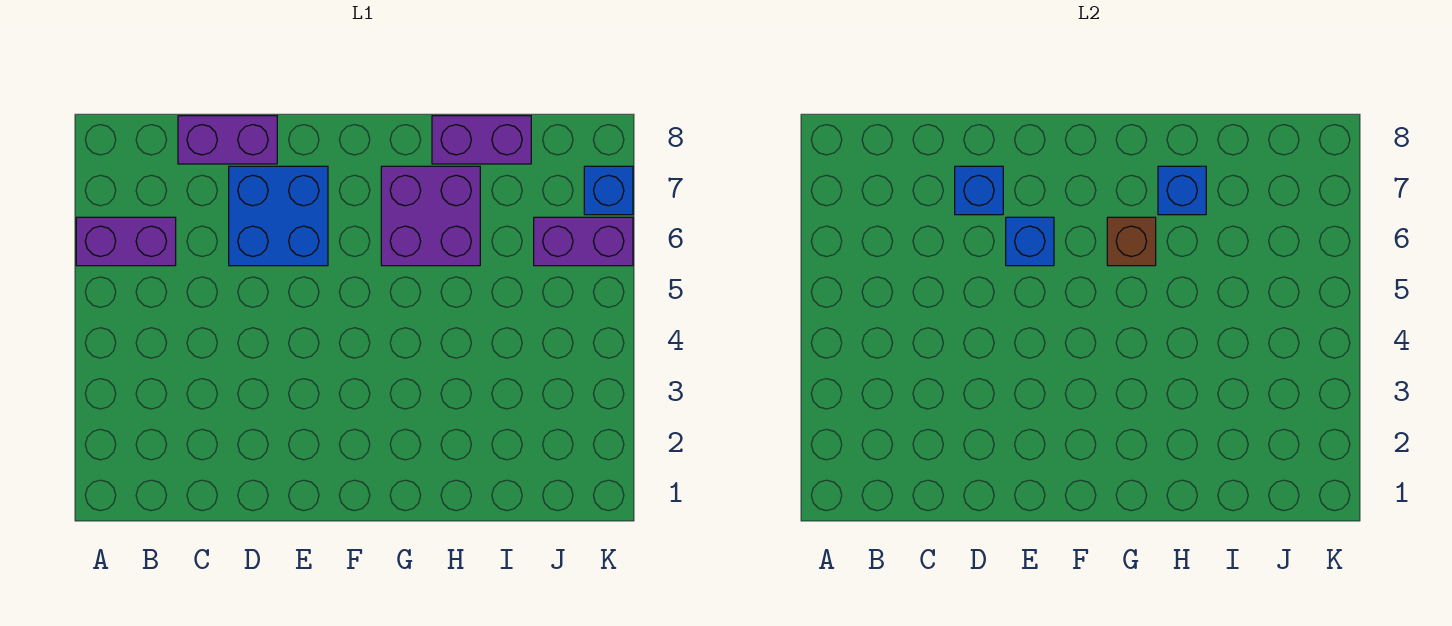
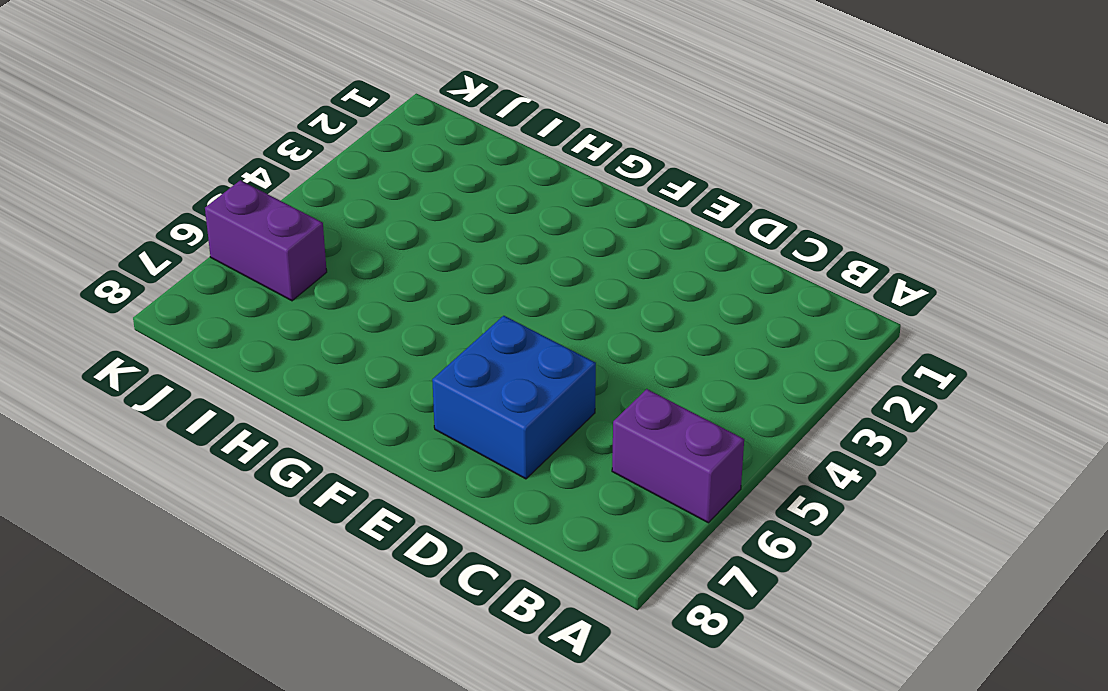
none -> purple 1x2 brick [178,116,277,164]
none -> purple 2x2 brick [381,166,480,266]

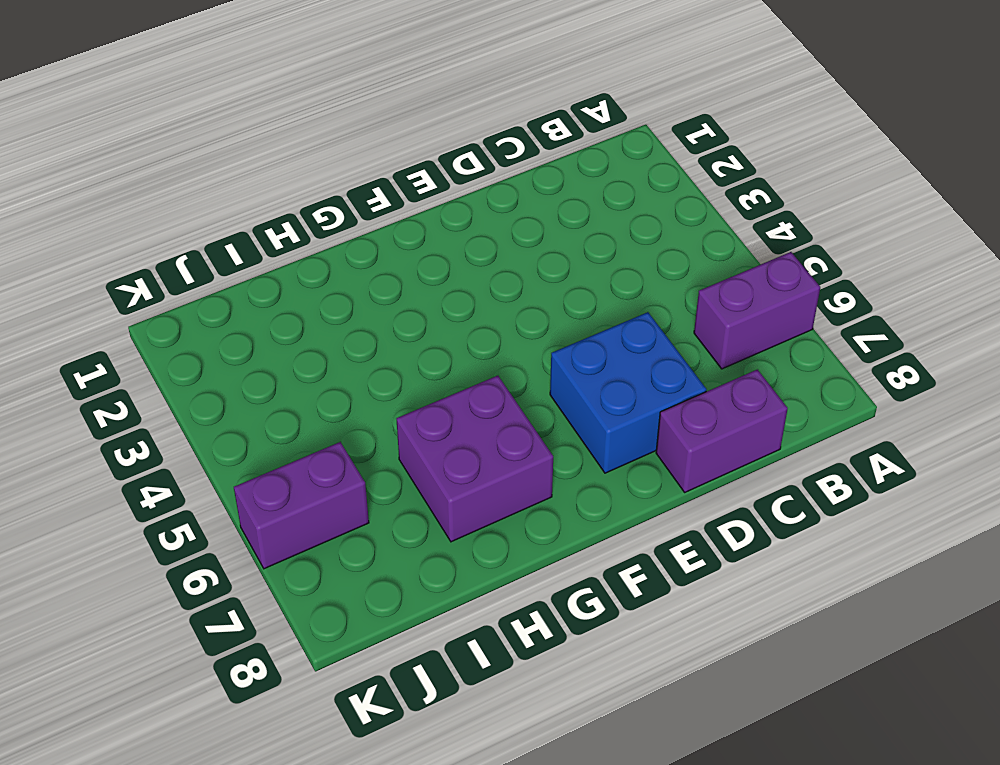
none -> purple 1x2 brick [432,116,531,164]
none -> blue 1x1 brick [584,166,633,215]

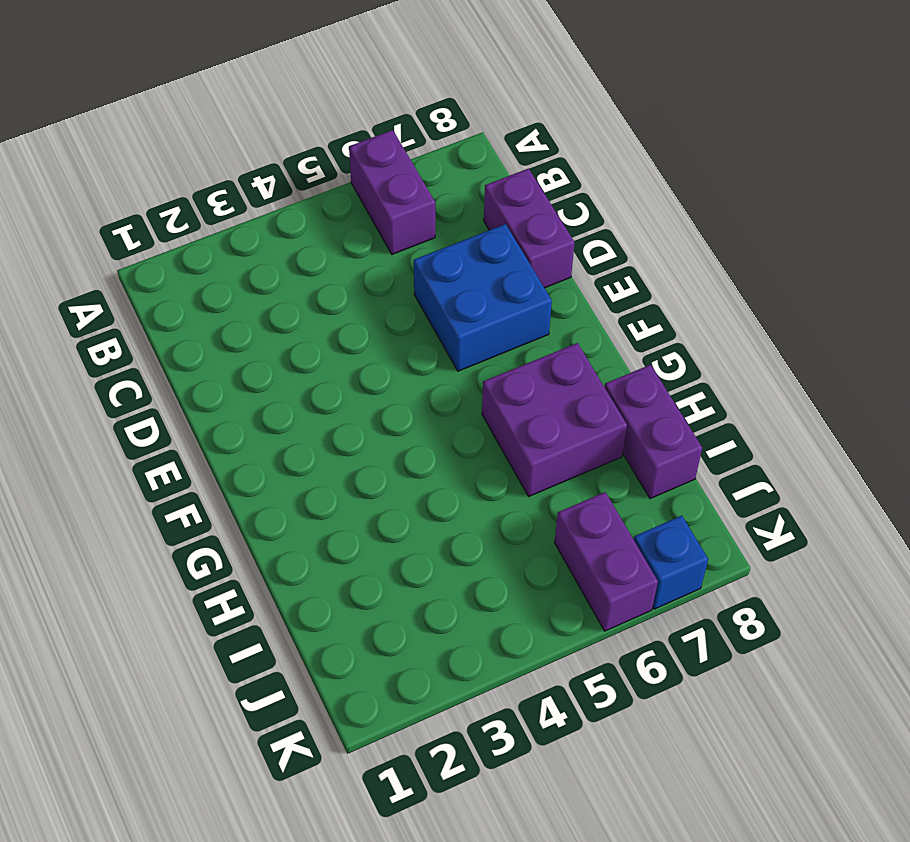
none -> blue 1x1 brick [955,166,1003,215]
none -> blue 1x1 brick [1006,217,1054,266]

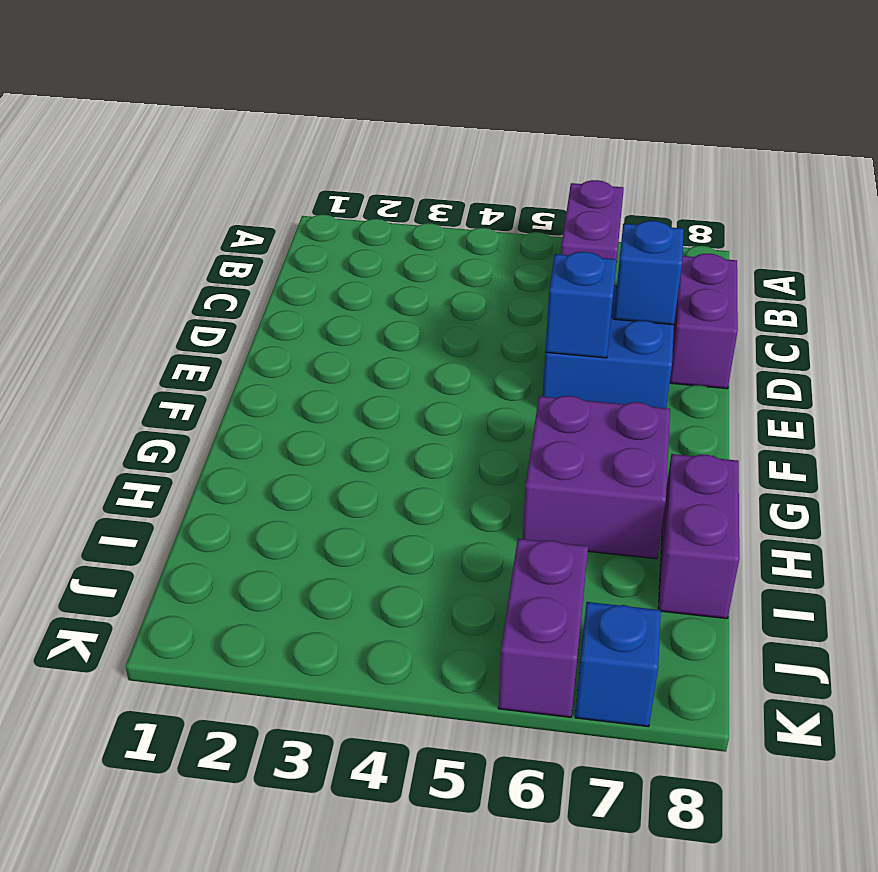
none -> brown 1x1 brick [1107,217,1156,266]
none -> blue 1x1 brick [1158,166,1206,215]

